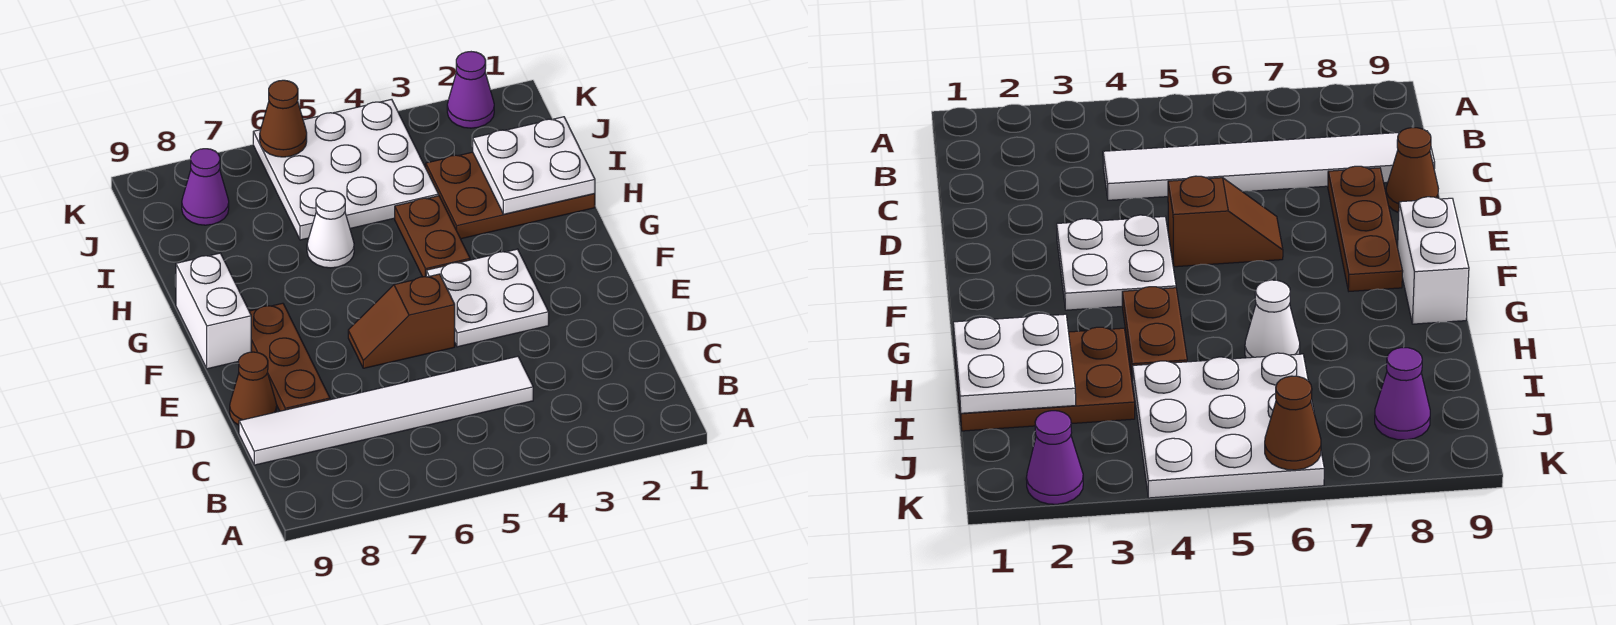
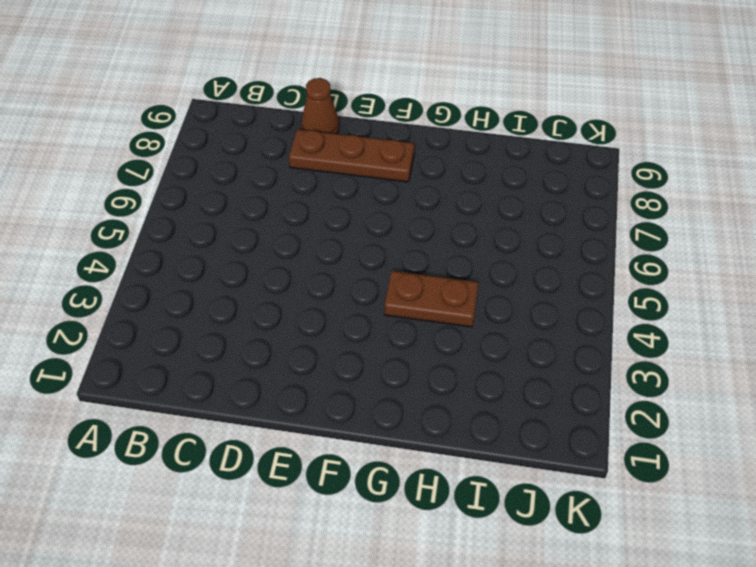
none -> white 1x6 tile [239,356,533,465]
none -> white 2x2 plate [426,249,549,347]
none -> brown 1x2 slope [348,274,455,368]

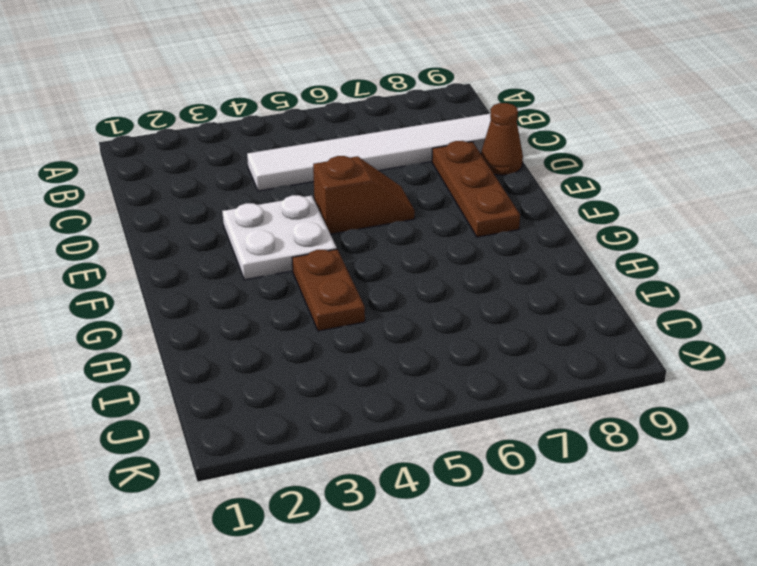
none -> white 1x2 brick [176,253,251,369]
none -> brown 2x3 plate [426,152,595,239]
none -> white 1x1 cone [307,191,354,268]

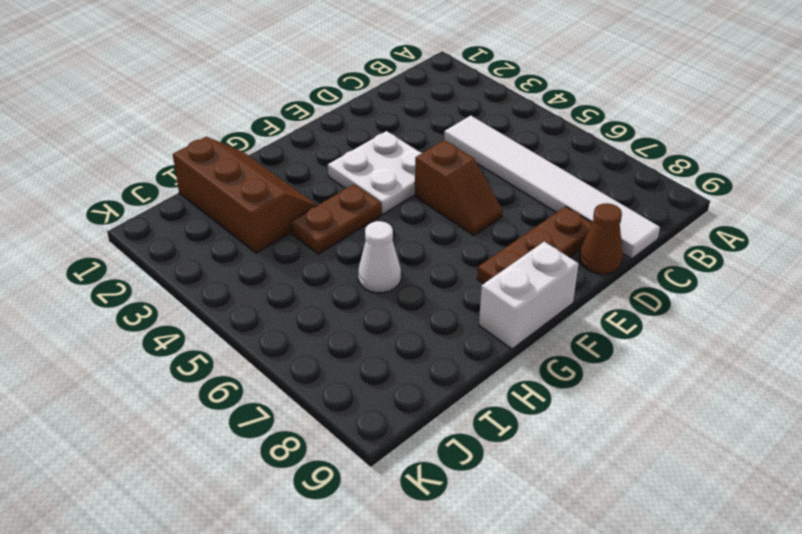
brown 2x3 slope [173,137,318,253] -> brown 2x3 plate [426,152,595,239]
none -> white 3x3 plate [253,99,439,240]
none -> purple 1x1 cone [182,149,229,225]
none -> purple 1x1 cone [447,52,494,128]

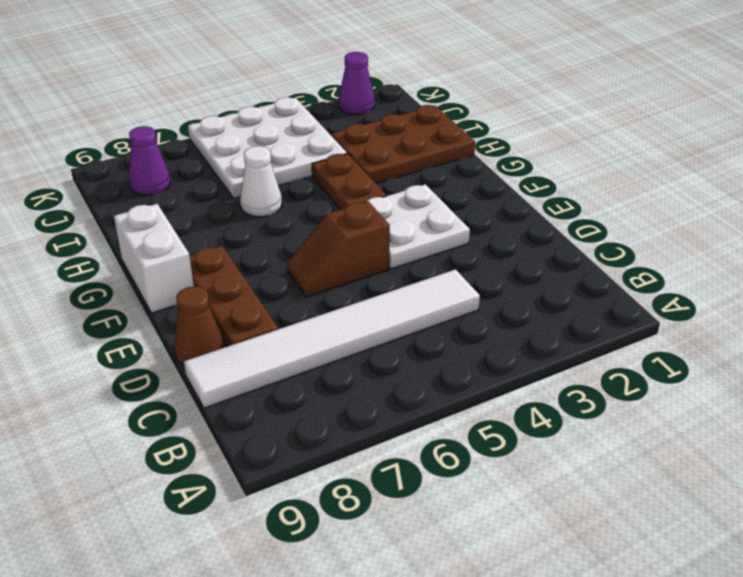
none -> white 2x2 plate [473,117,595,214]
none -> brown 1x1 cone [260,80,307,157]

